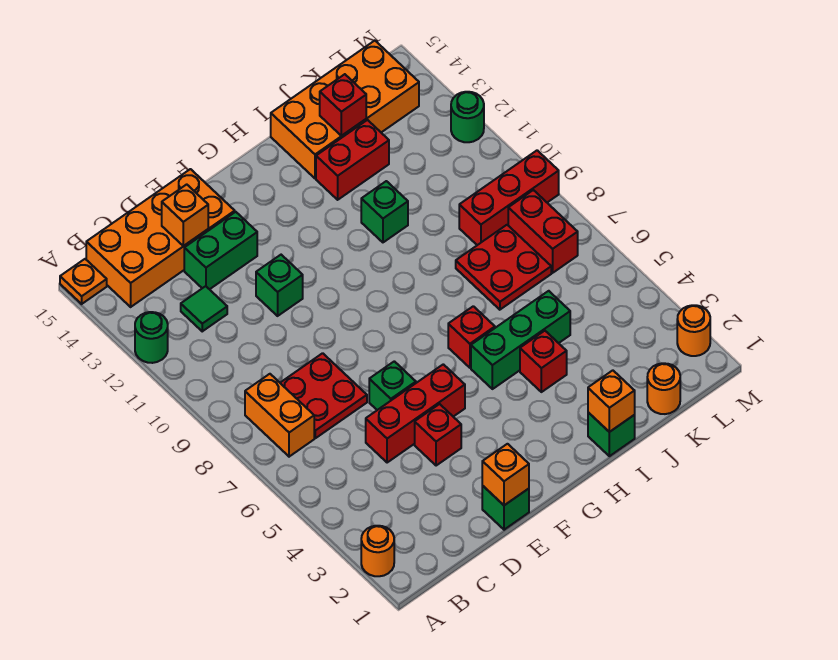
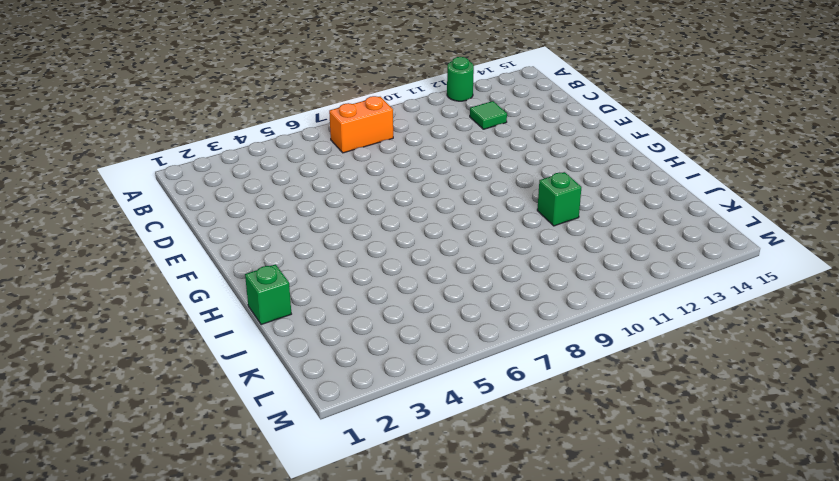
none -> orange 1x1 round brick [361,526,394,576]
none -> orange 1x1 plate [60,259,107,304]
none -> orange 2x4 brick [86,169,235,307]
none -> red 2x2 plate [280,353,367,438]

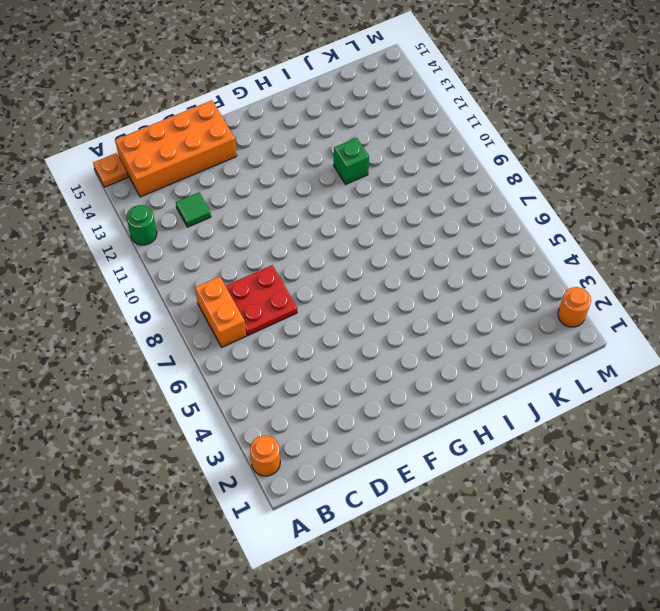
none -> red 1x3 brick [366,364,465,463]
none -> green 1x2 brick [184,212,257,289]
none -> green 1x1 brick [482,485,529,530]
none -> red 1x1 brick [415,404,461,466]

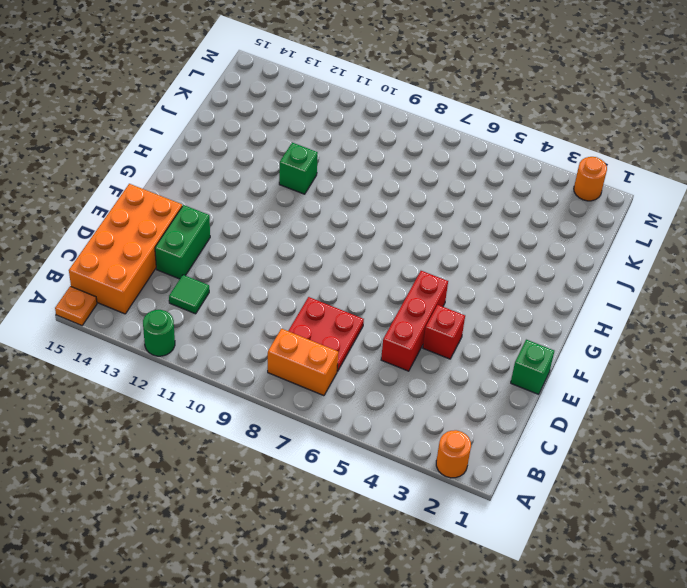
none -> green 1x1 brick [369,361,416,410]
none -> green 1x1 brick [256,255,303,316]
none -> green 1x3 brick [471,291,570,389]
none -> red 1x1 brick [448,306,495,368]

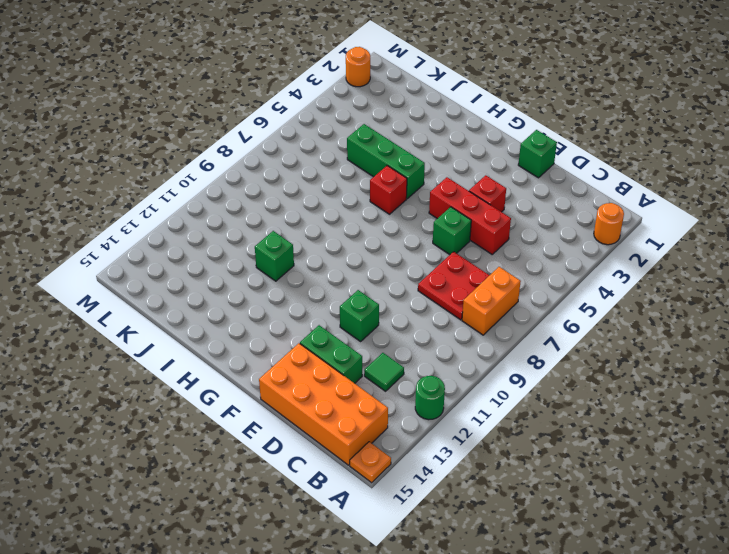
none -> green 1x1 brick [588,412,635,456]
none -> red 1x1 brick [520,331,567,392]
none -> red 1x2 brick [316,120,389,200]
none -> orange 2x4 brick [271,41,419,178]

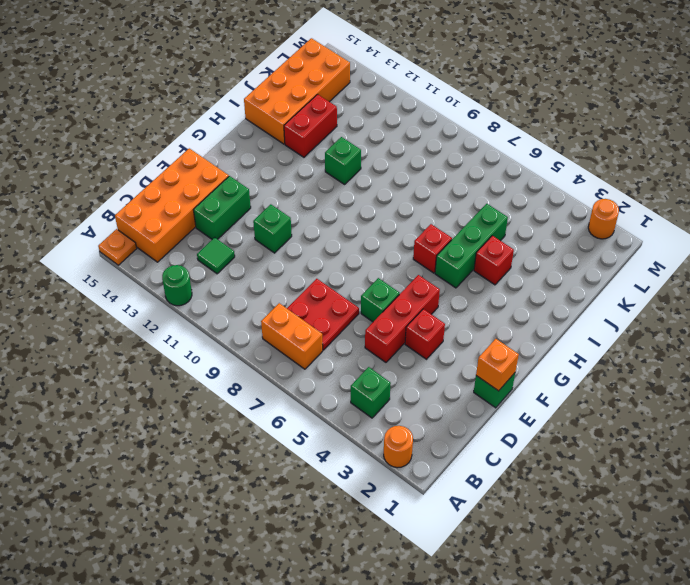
green 1x1 brick [351,367,391,418] -> green 1x1 brick moved to [588,412,635,456]
none -> red 2x2 plate [456,225,551,310]
none -> orange 1x1 round brick [647,363,680,414]
none -> red 1x3 brick [459,150,559,245]
none -> red 1x2 brick [508,190,578,273]

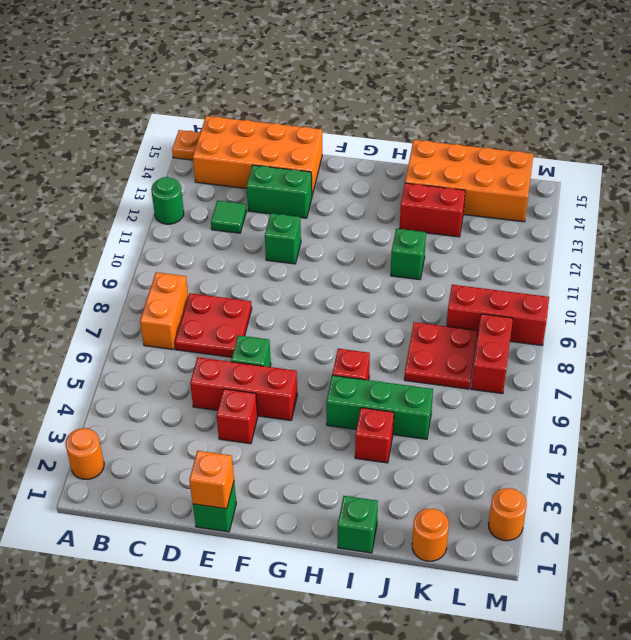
none -> green 1x1 round brick [451,92,484,142]
none -> orange 1x1 brick [162,184,208,246]
none -> orange 1x1 brick [588,370,635,432]
none -> red 1x1 brick [320,74,366,136]

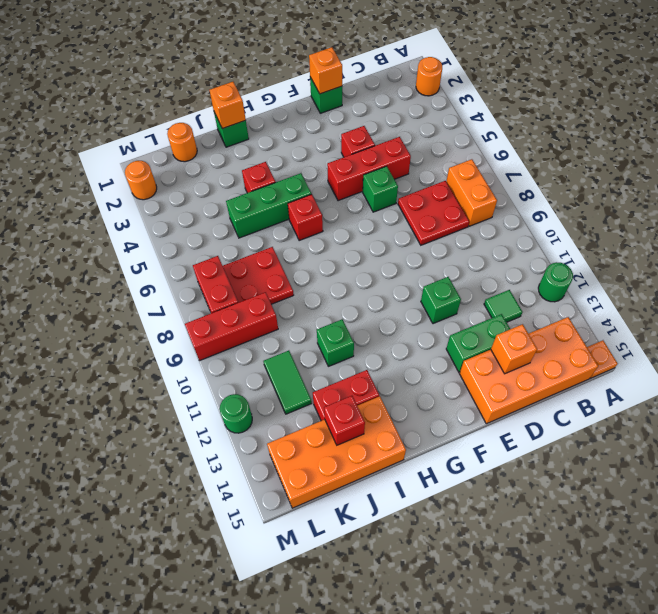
green 1x2 tile [263,351,312,414] -> none

